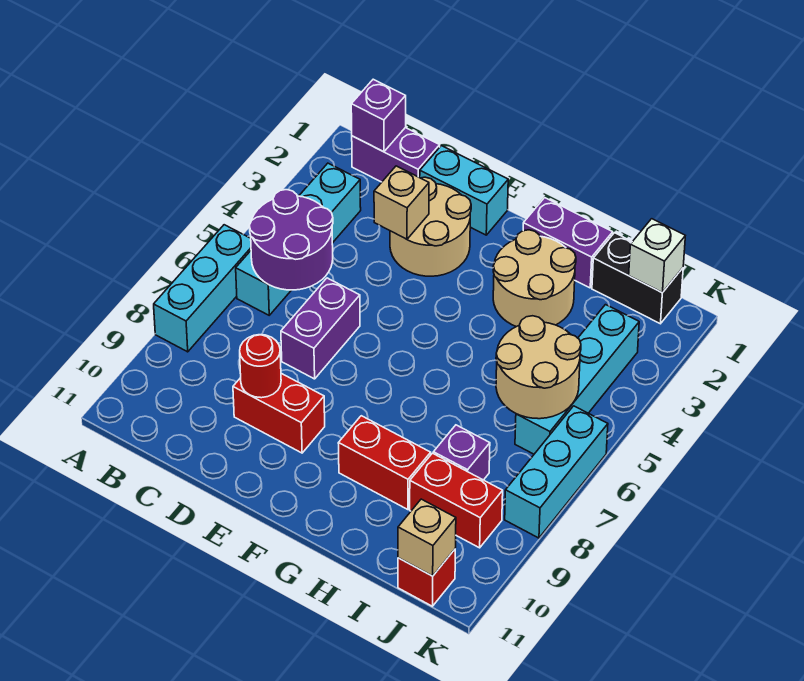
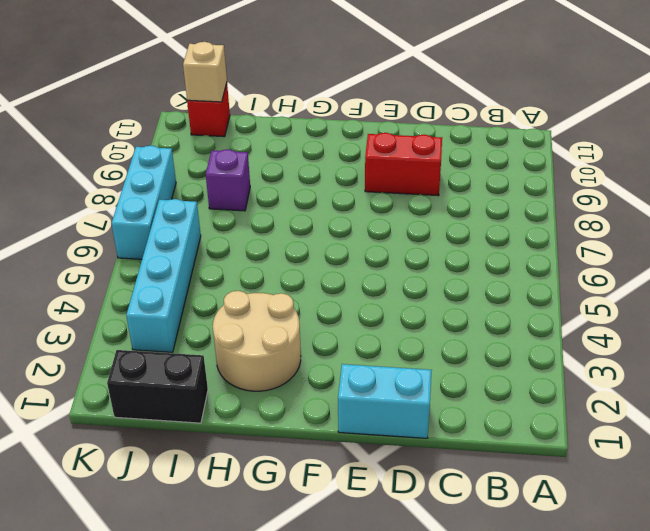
none -> cyan 1x3 brick [154,225,251,352]
none -> purple 1x2 brick [352,128,440,182]
none -> cyan 1x4 brick [236,163,361,315]

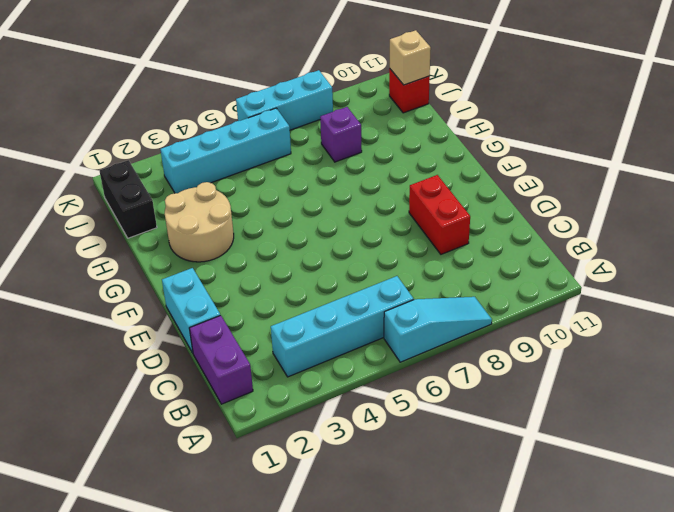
cyan 1x3 slope [384,297,492,362] -> cyan 1x3 brick [154,225,251,352]
none -> tan 2x2 round brick [390,177,471,276]
none -> purple 1x2 brick [281,278,360,379]
none -> purple 1x2 brick [523,198,613,288]

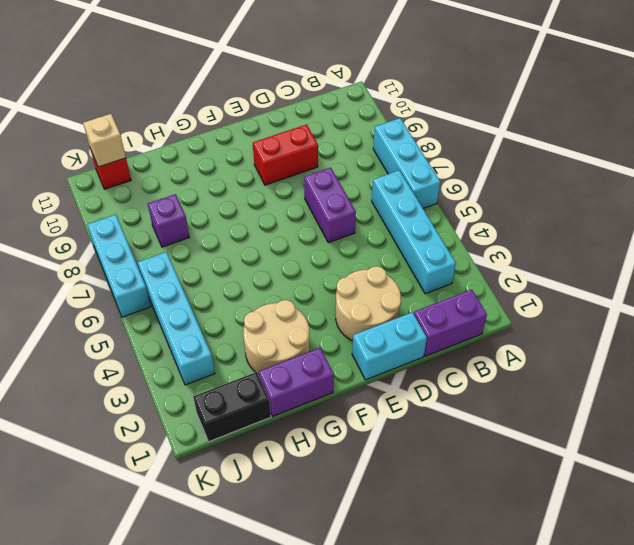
none -> red 1x2 brick [338,416,431,510]
none -> red 1x2 brick [410,453,503,548]
none -> purple 1x1 brick [351,79,406,152]

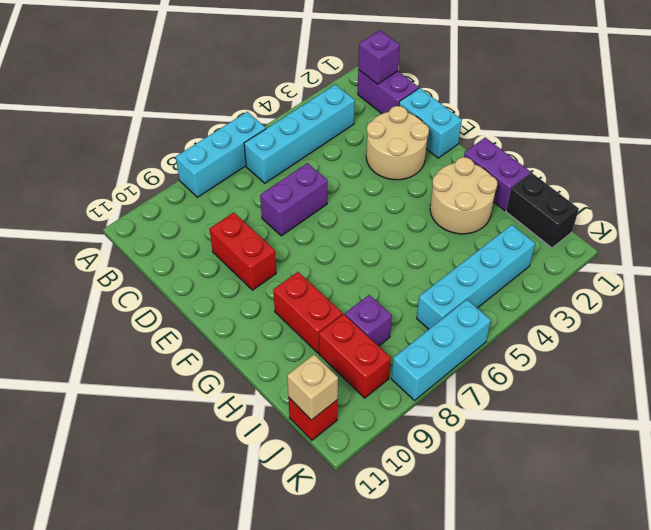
none -> purple 2x2 round brick [249,190,333,290]
none -> tan 1x1 brick [374,166,429,239]
none -> red 1x1 round brick [240,335,281,398]

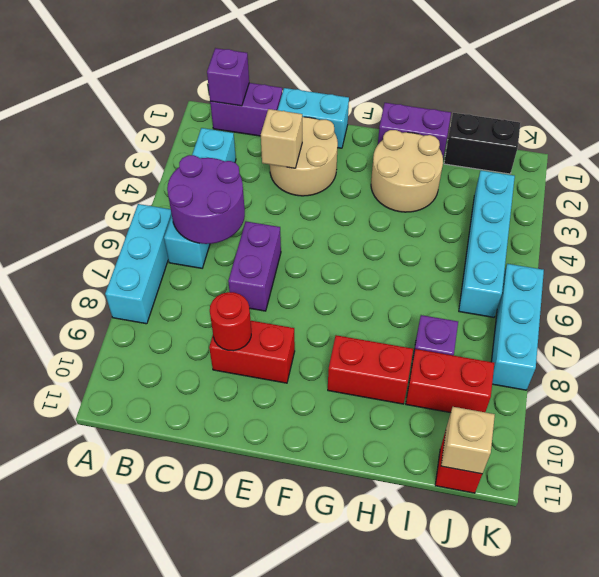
none -> tan 2x2 round brick [496,316,581,419]
none -> white 1x1 brick [629,219,685,293]

